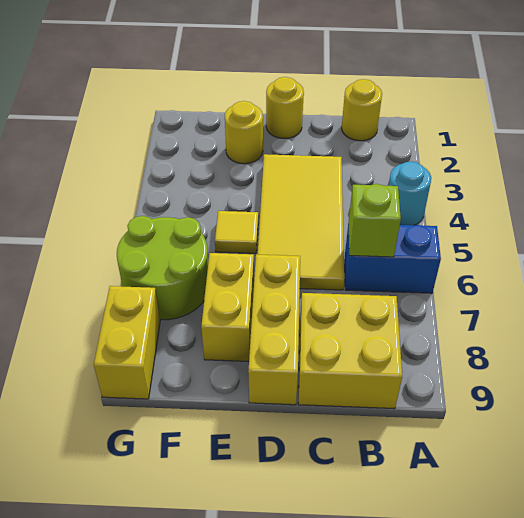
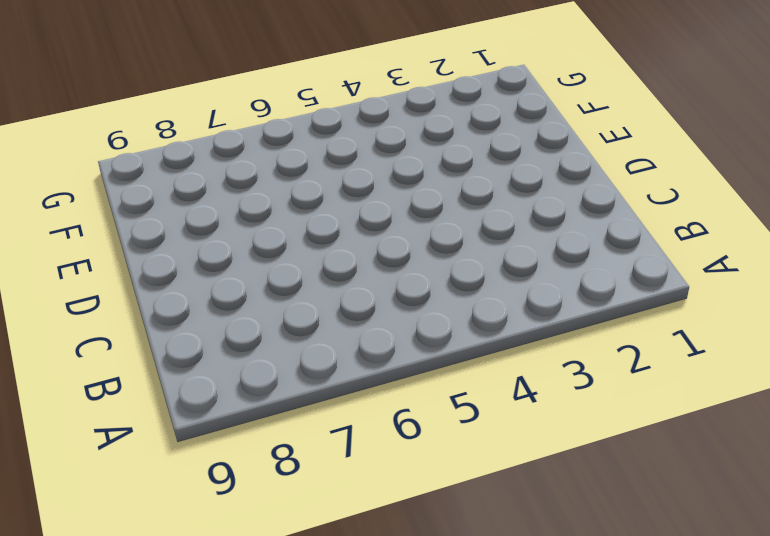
none -> cyan 1x1 round brick [389,161,431,225]
none -> blue 1x2 brick [345,225,441,293]
none -> yellow 1x1 round brick [342,79,382,141]

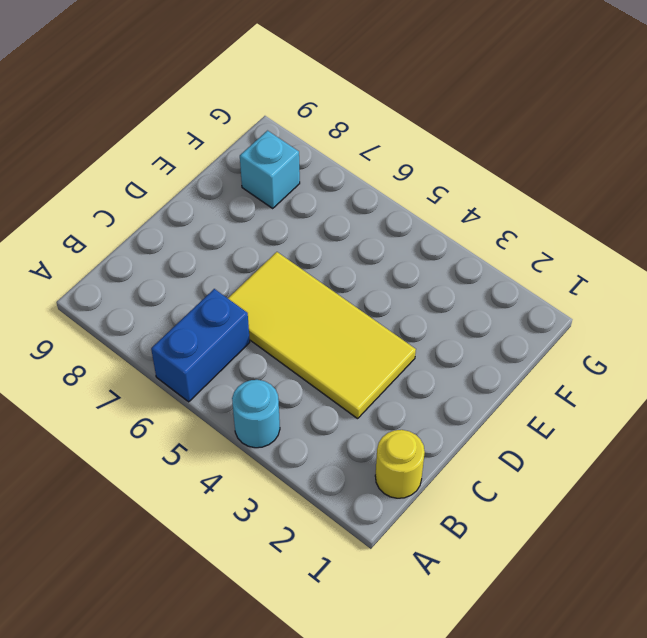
cyan 1x1 brick [240,131,300,208] -> none
none -> yellow 2x2 brick [298,293,402,409]
none -> yellow 1x1 round brick [266,77,304,139]
none -> yellow 1x3 brick [248,254,300,405]

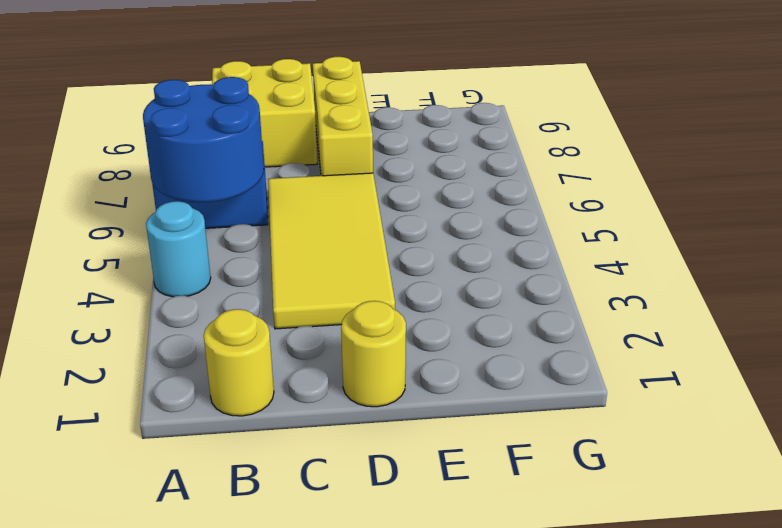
blue 2x2 round brick [143,77,264,202] -> lime 1x1 brick [348,184,401,257]
none -> yellow 1x1 round brick [225,101,263,164]
none -> yellow 1x1 tile [215,211,258,253]
none -> yellow 1x2 brick [201,253,254,361]

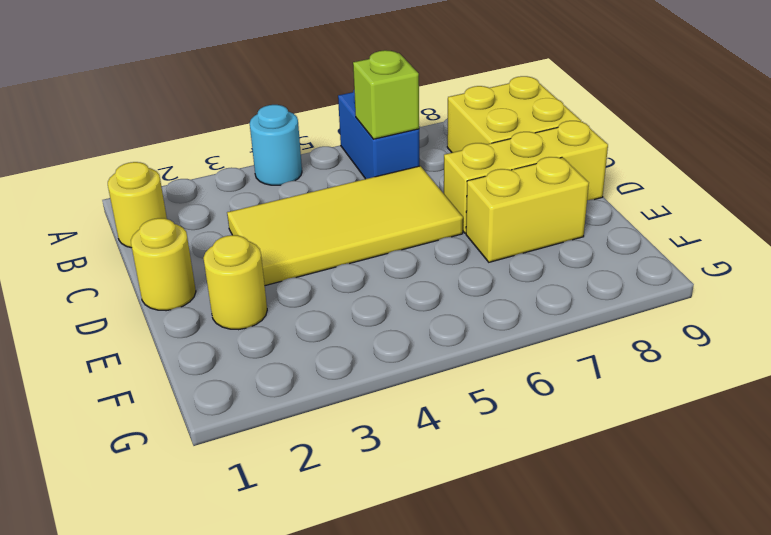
none -> yellow 1x1 tile [215,211,258,253]
none -> lime 2x2 round brick [117,216,208,320]
none -> yellow 1x2 brick [94,286,160,399]

